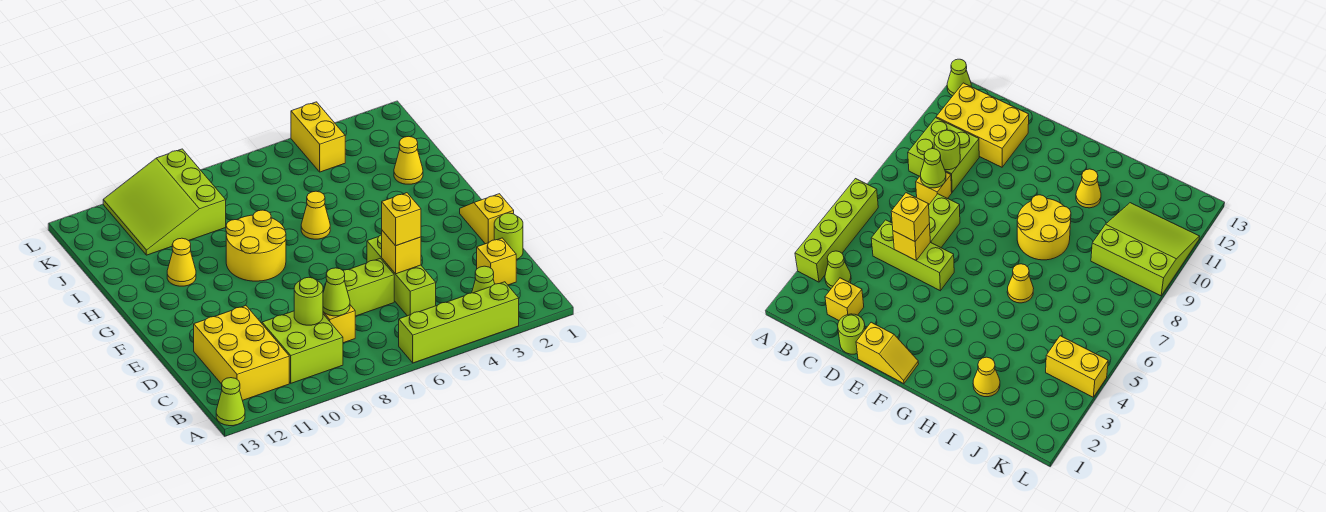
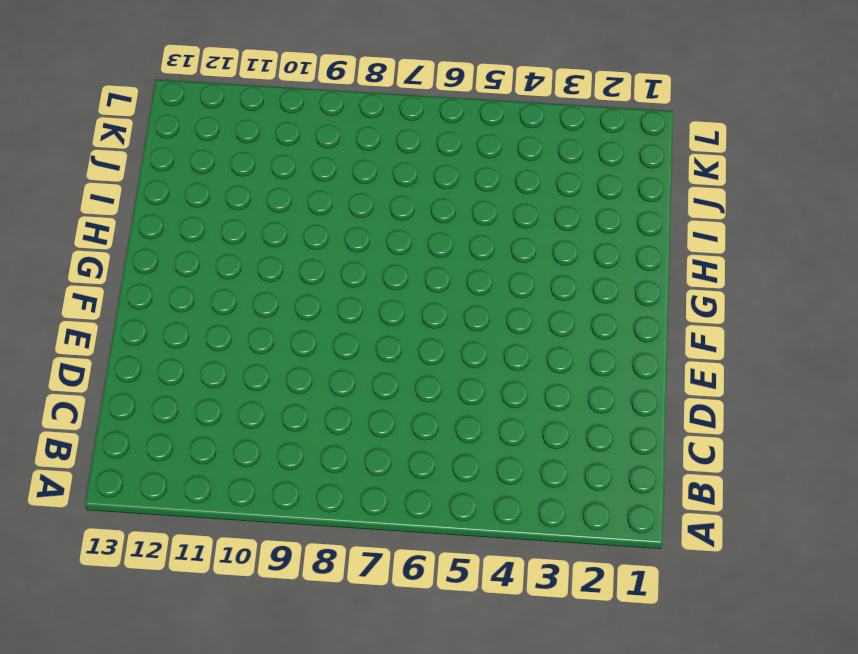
none -> lime 1x4 brick [399,282,519,363]
none -> lime 1x1 cone [216,378,245,426]
none -> lime 1x1 cone [472,266,495,293]

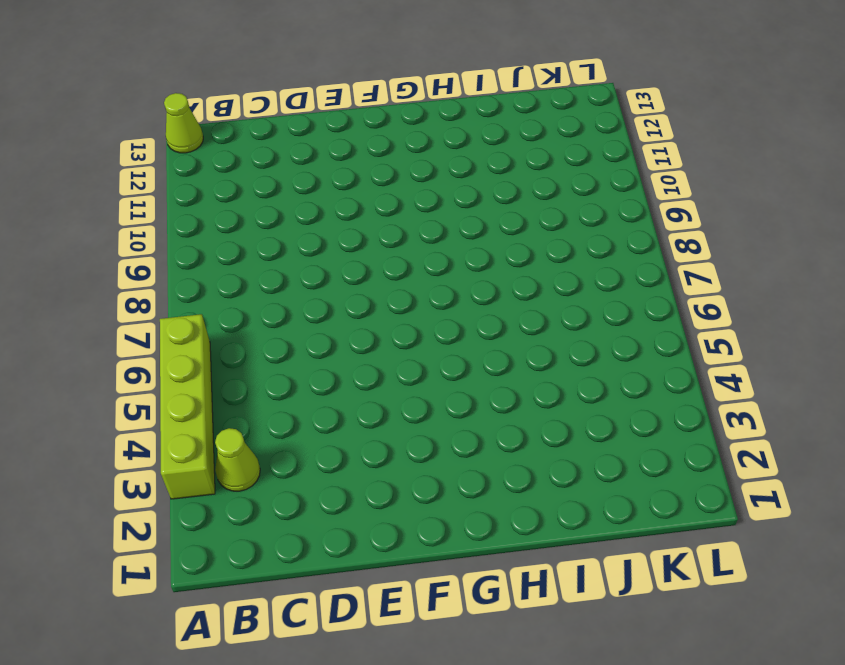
none -> lime 2x2 brick [262,311,343,383]
none -> yellow 2x3 brick [194,305,289,400]
none -> yellow 1x1 brick [477,238,516,285]

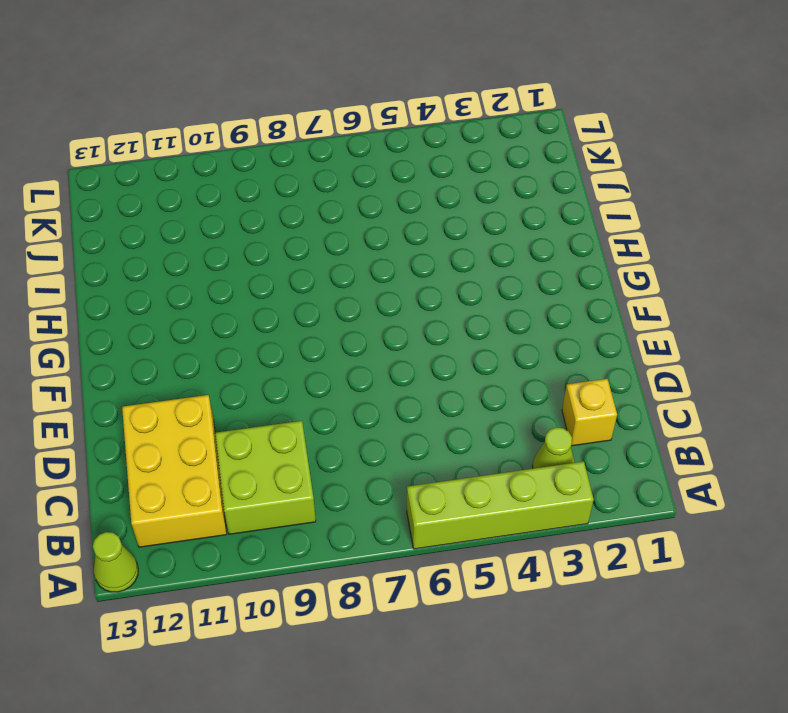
none -> lime 1x3 brick [367,235,436,316]
none -> yellow 1x1 brick [323,305,355,343]
none -> lime 1x1 round brick [494,213,523,260]

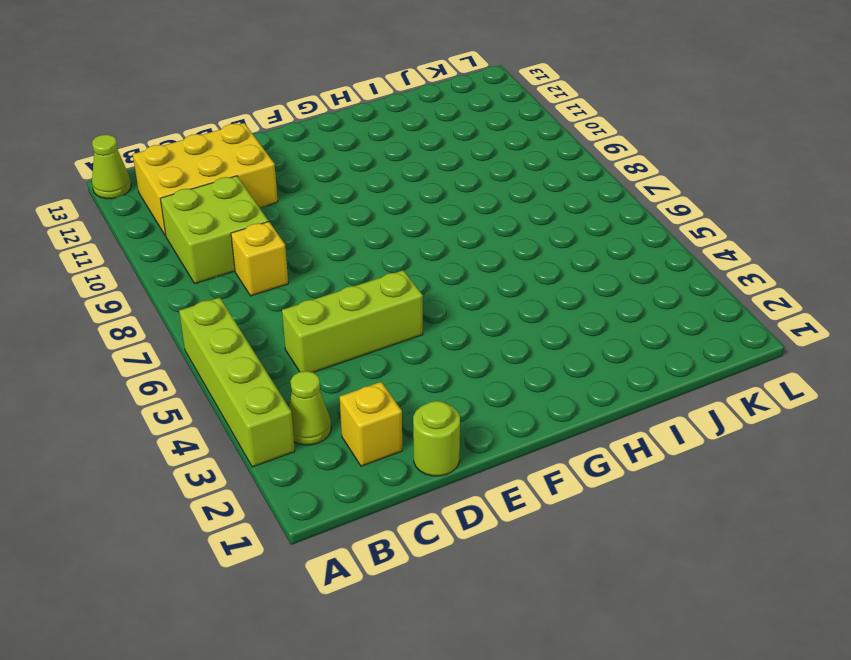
none -> lime 1x2 brick [343,259,394,316]
none -> yellow 1x2 slope [460,194,514,244]
none -> yellow 2x2 round brick [226,210,286,281]

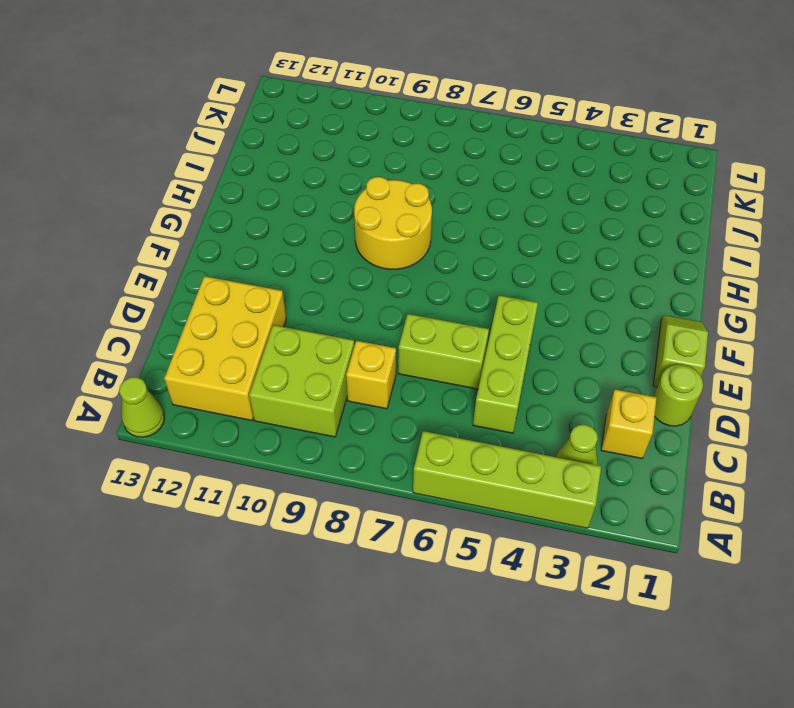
lime 1x2 slope [653,315,708,387] -> yellow 1x2 slope [460,194,514,244]
none -> yellow 1x1 cone [301,191,330,239]
none -> yellow 1x1 cone [167,238,196,286]
none -> yellow 1x1 cone [394,136,423,184]

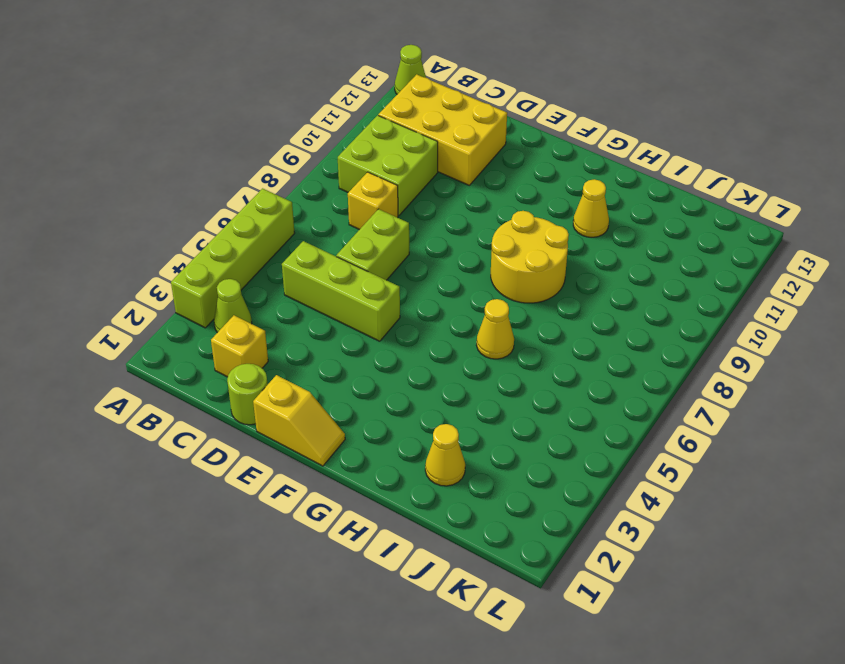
none -> lime 3x3 slope [103,149,226,255]
none -> yellow 1x2 brick [291,102,345,172]
none -> lime 1x1 cone [323,268,350,316]

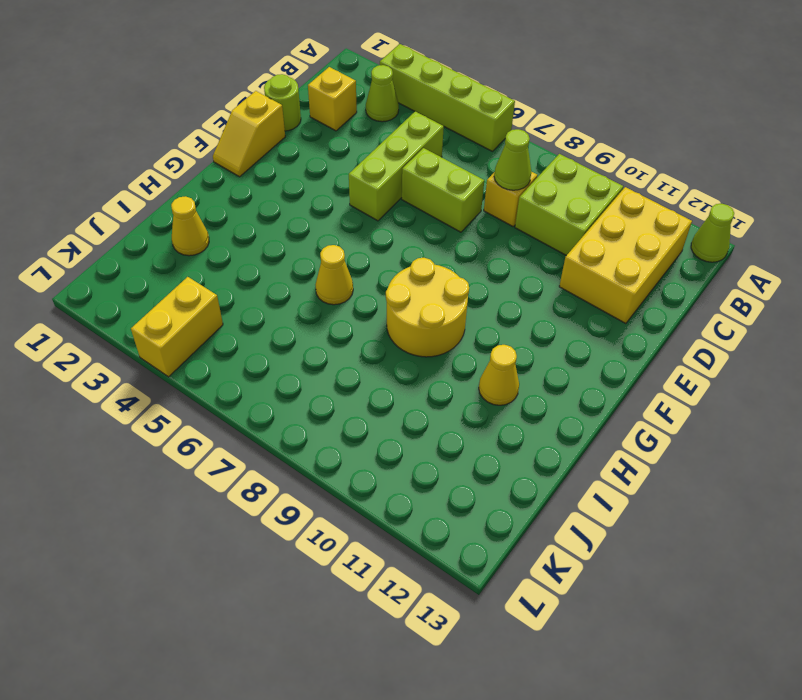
none -> lime 3x3 slope [103,149,226,255]
none -> lime 1x1 round brick [294,277,323,325]
none -> yellow 1x1 brick [382,231,421,274]

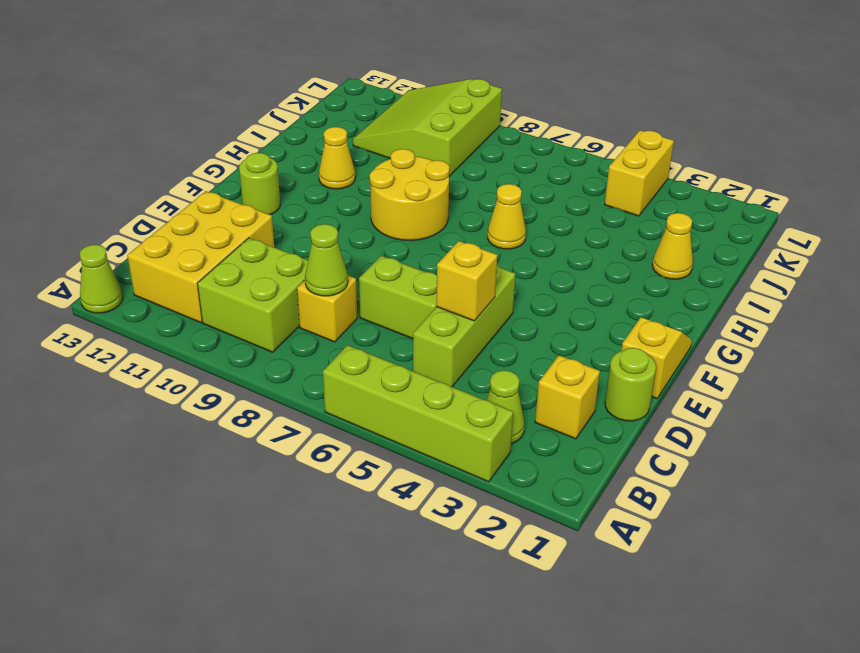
lime 1x1 round brick [239,153,280,215] -> lime 1x1 round brick moved to [294,277,323,325]
none -> yellow 1x1 brick [382,193,421,246]

